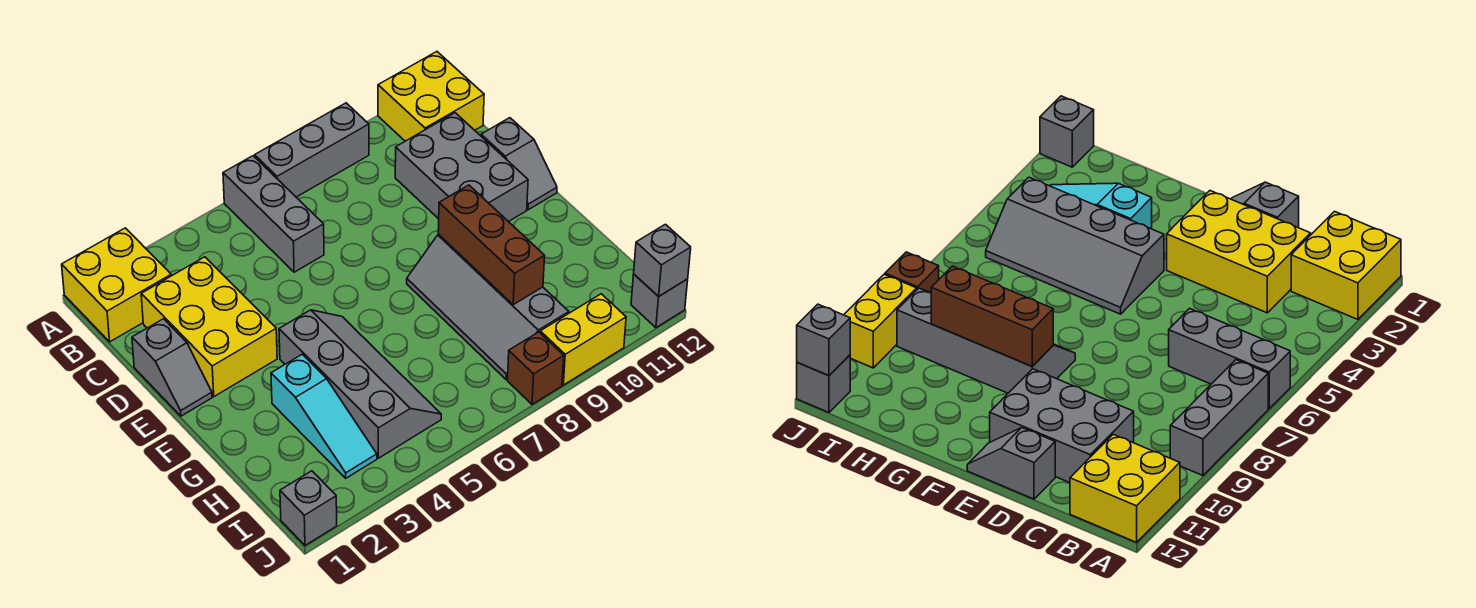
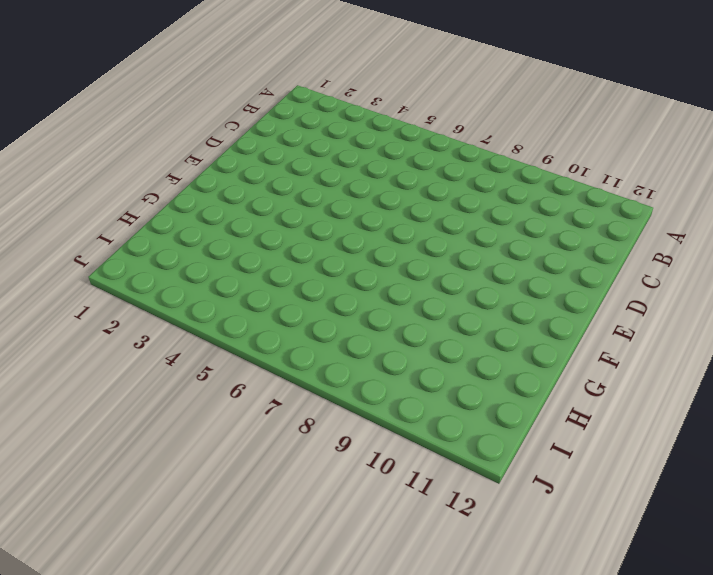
none -> yellow 2x2 brick [62,228,171,342]
none -> grey 1x3 brick [223,156,324,272]
none -> grey 1x3 brick [255,103,369,197]

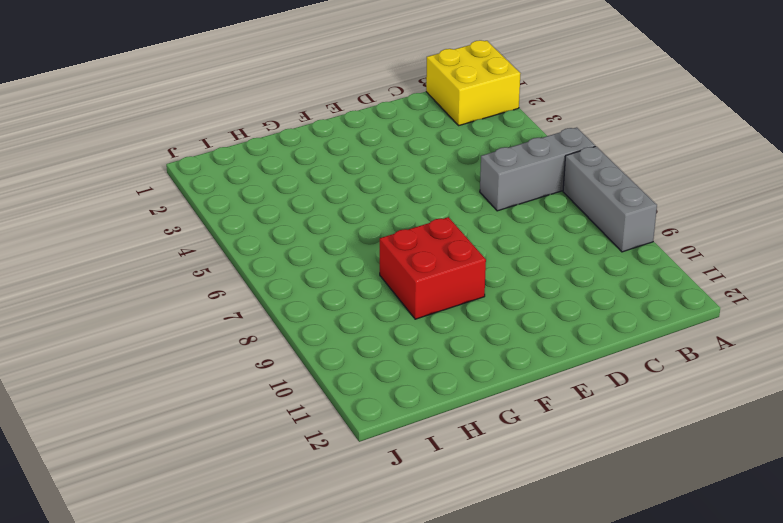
red 2x2 brick [380,217,486,319] -> grey 2x4 slope [407,234,569,379]
none -> yellow 2x2 brick [378,52,484,141]
none -> yellow 2x3 brick [141,257,277,397]
none -> grey 2x3 brick [395,113,528,222]

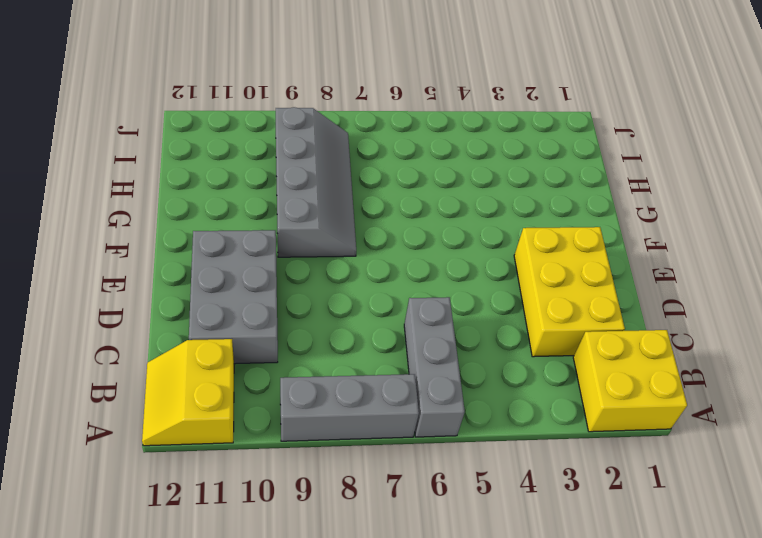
yellow 2x2 slope [142,339,234,446] -> yellow 2x2 brick [378,52,484,141]
none -> grey 1x2 slope [132,319,212,416]
none -> grey 1x2 slope [481,118,557,210]
none -> grey 2x4 slope [279,310,441,458]

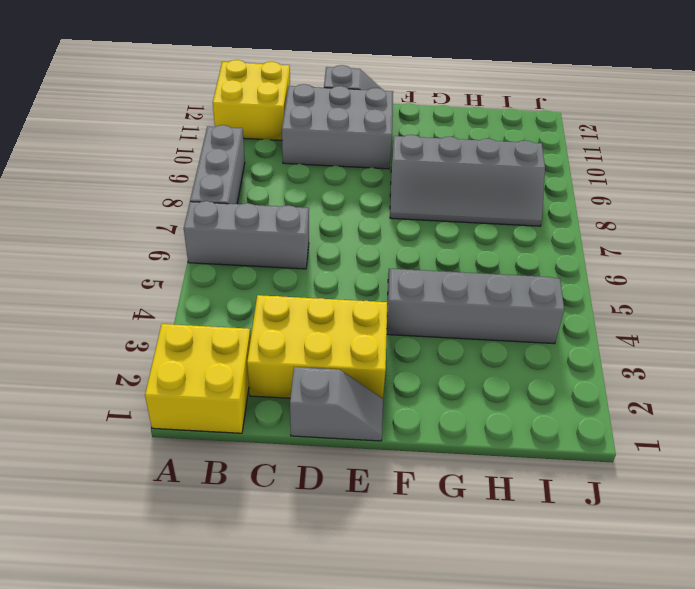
none -> cyan 1x3 slope [271,354,377,478]
none -> grey 1x1 brick [280,471,337,545]
none -> brown 1x1 brick [507,332,564,404]

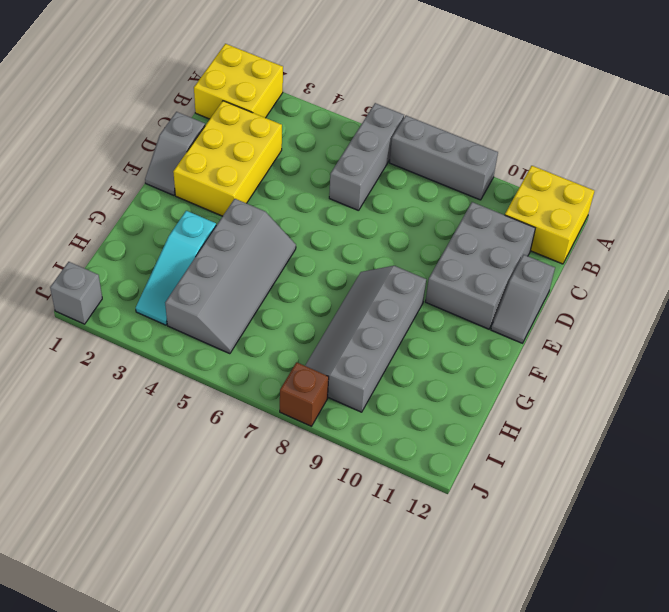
none -> yellow 1x2 brick [540,294,626,385]
none -> grey 1x1 brick [631,274,688,328]
none -> brown 1x3 brick [438,185,545,305]

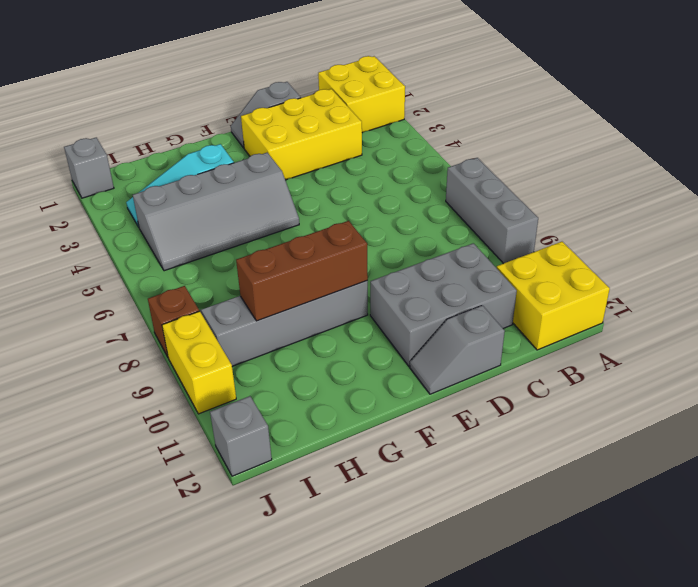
none -> grey 1x3 brick [223,156,324,272]
none -> grey 1x1 brick [634,224,691,296]

